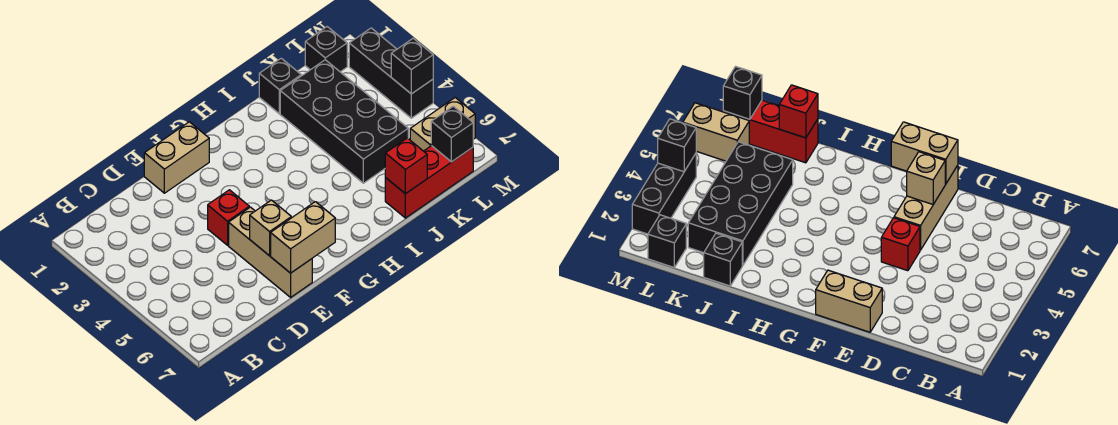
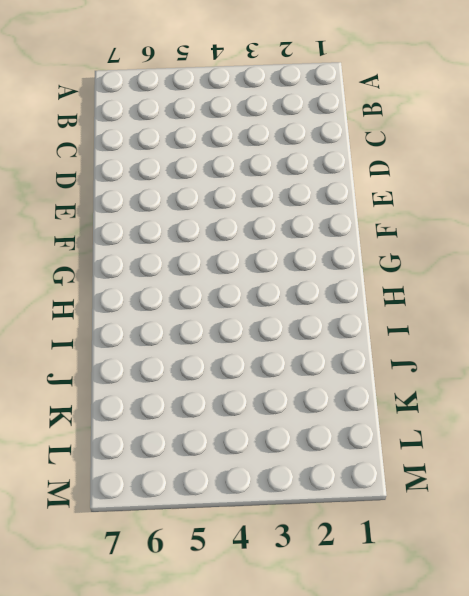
none -> tan 1x2 brick [144,122,209,193]
none -> red 1x1 brick [208,190,249,245]
none -> tan 1x3 brick [229,207,312,297]

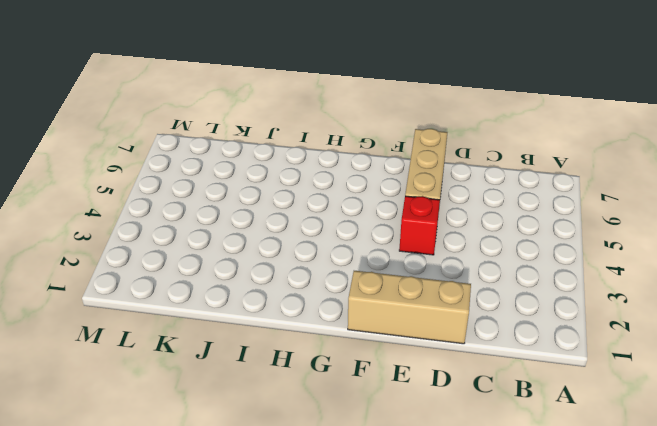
tan 1x3 brick [348,271,471,344] -> tan 1x2 brick [144,122,209,193]
none -> black 1x1 brick [259,58,301,114]
none -> black 2x4 brick [280,60,408,183]
none -> red 1x3 brick [385,146,473,218]

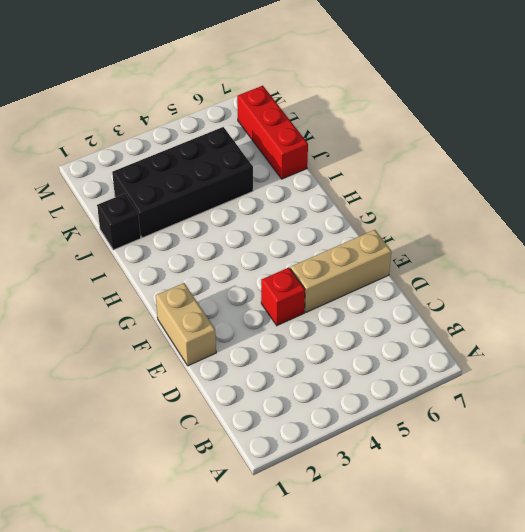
none -> black 1x1 brick [305,27,347,72]
none -> tan 1x2 brick [410,98,475,151]
none -> black 1x3 brick [349,28,433,118]

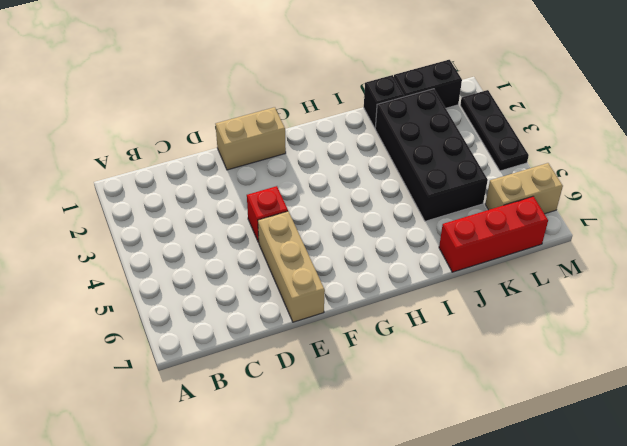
black 1x2 brick [394,60,462,108] -> black 1x1 brick [305,27,347,72]
black 1x3 plate [460,90,529,171] -> black 1x3 brick [349,28,433,118]
none -> tan 1x1 brick [250,200,291,256]
none -> tan 1x2 brick [271,202,335,273]
none -> red 1x1 brick [385,138,427,194]

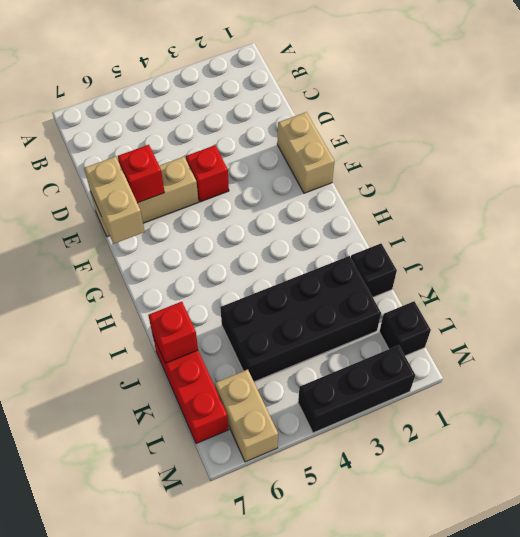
red 1x1 brick [118,145,165,203] -> tan 1x1 brick [250,200,291,256]
none -> black 1x1 brick [431,106,473,162]
none -> black 1x1 brick [391,38,433,94]

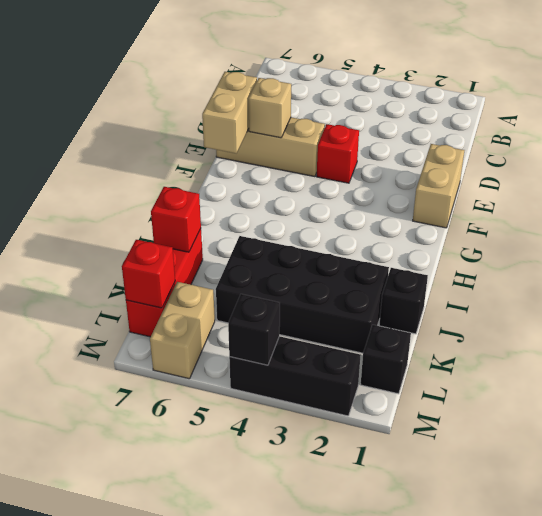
red 1x1 brick [122,240,175,308] -> black 1x1 brick [431,106,473,162]

